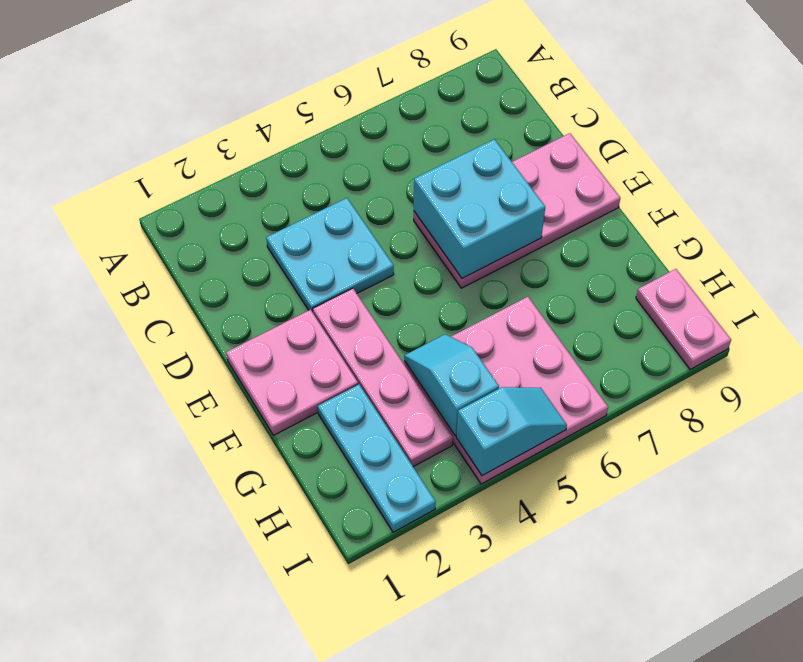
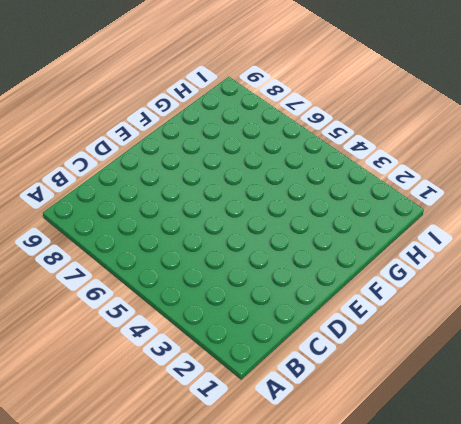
none -> cyan 2x2 plate [266,198,394,312]
none -> pink 2x4 plate [414,133,620,288]

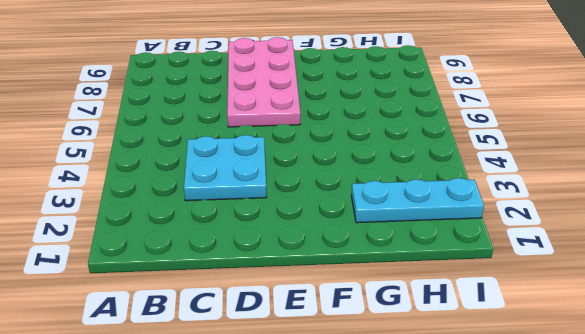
none -> pink 2x2 plate [226,310,358,435]
none -> pink 1x4 plate [313,288,453,467]

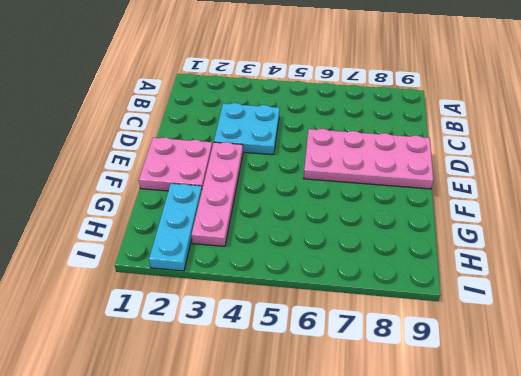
none -> pink 3x3 plate [404,297,608,484]
none -> pink 1x2 plate [636,269,731,369]

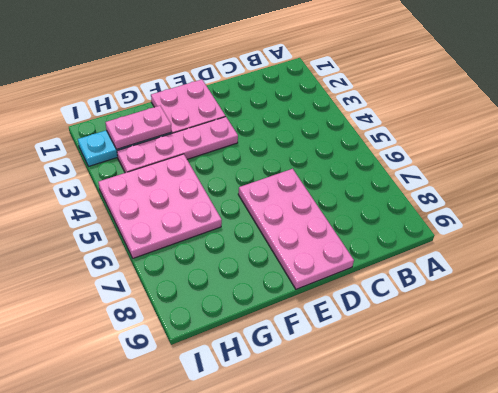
pink 1x2 plate [106,106,171,149] -> pink 1x2 plate moved to [636,269,731,369]
none -> cyan 2x2 plate [266,198,394,312]
none -> cyan 2x2 brick [414,139,545,278]

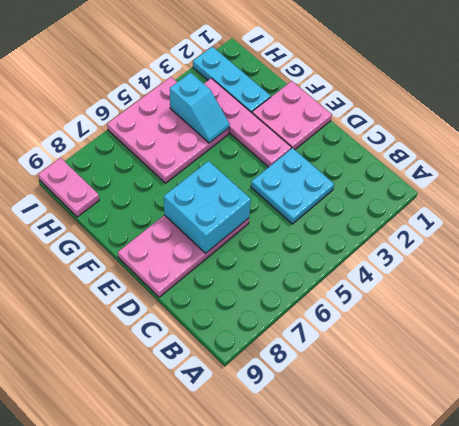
none -> cyan 1x2 slope [456,387,567,476]

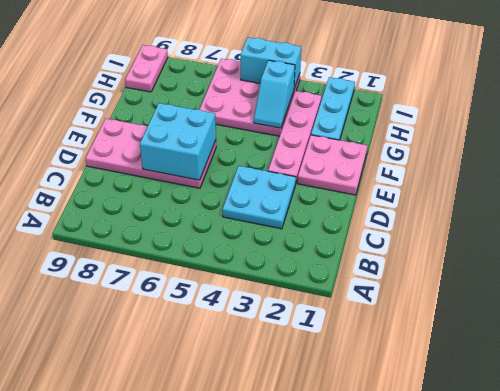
cyan 1x2 brick [241,38,301,88] -> cyan 1x2 slope [456,387,567,476]

